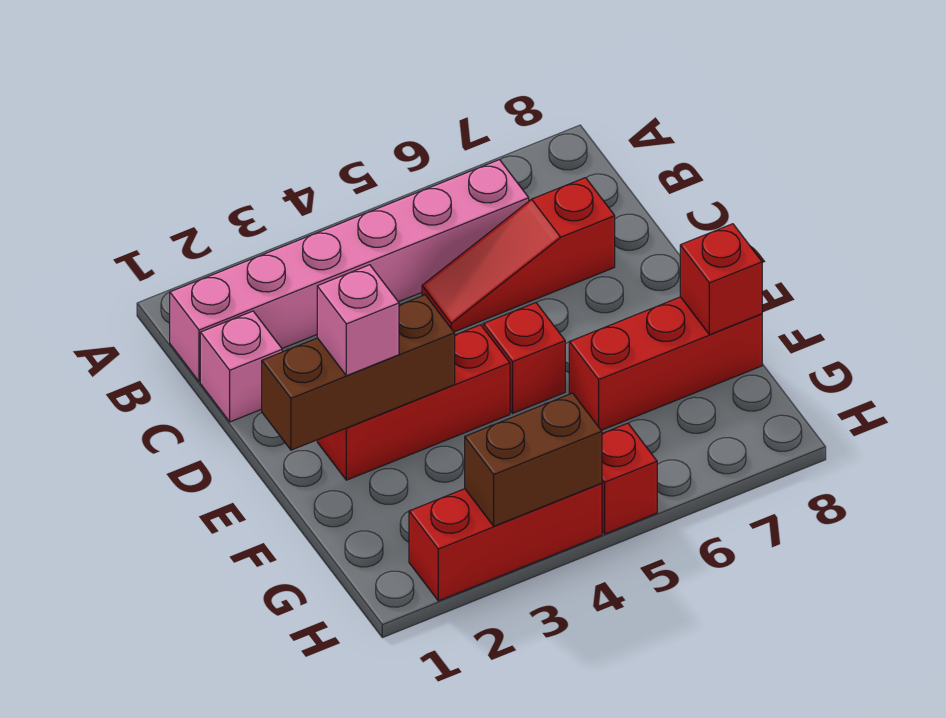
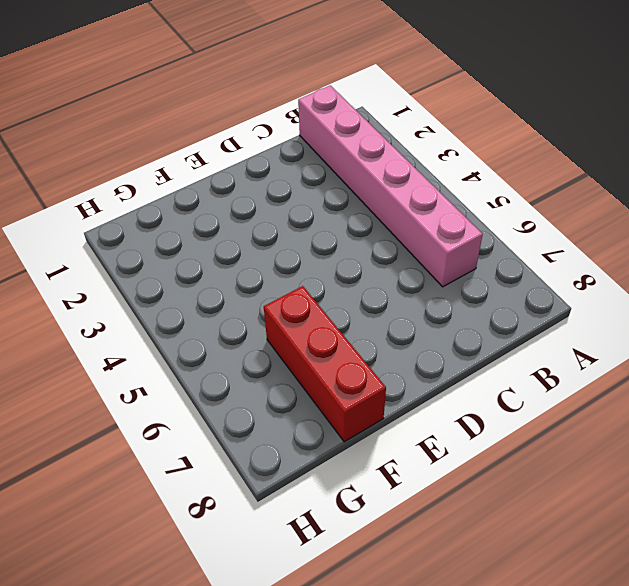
none -> pink 1x1 brick [200,311,282,422]
none -> red 1x3 slope [422,178,615,332]
none -> red 1x3 brick [317,325,510,480]

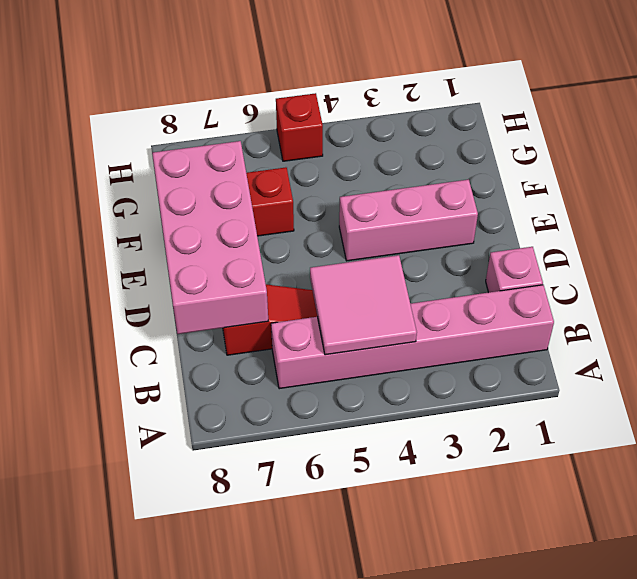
pink 2x2 tile [310,255,417,355] -> none
pink 2x4 brick [152,141,268,334] -> red 1x1 brick [680,224,762,335]
pink 1x3 brick [339,180,478,261] -> red 1x3 brick [317,325,510,480]
none -> red 1x1 brick [483,303,565,413]
none -> red 1x3 brick [409,483,602,601]
none -> brown 1x3 brick [262,295,455,450]

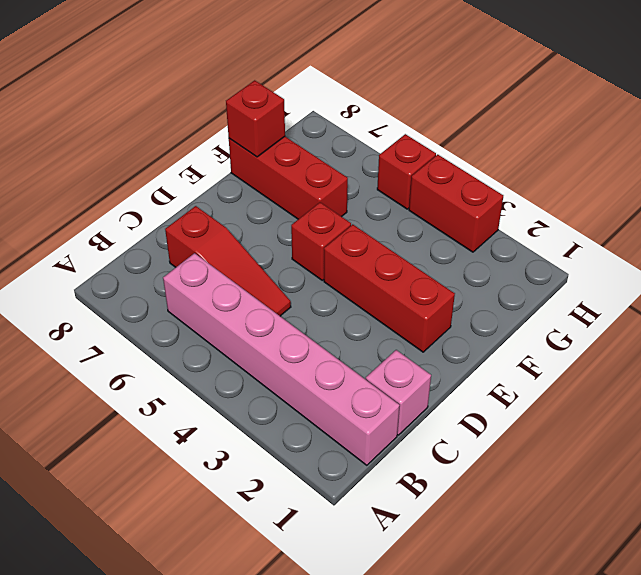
red 1x2 brick [409,154,503,252] -> red 1x3 brick [409,483,602,601]
none -> brown 1x3 brick [262,295,455,450]
none -> brown 1x2 brick [465,393,602,526]
none -> pink 1x1 brick [317,265,399,376]

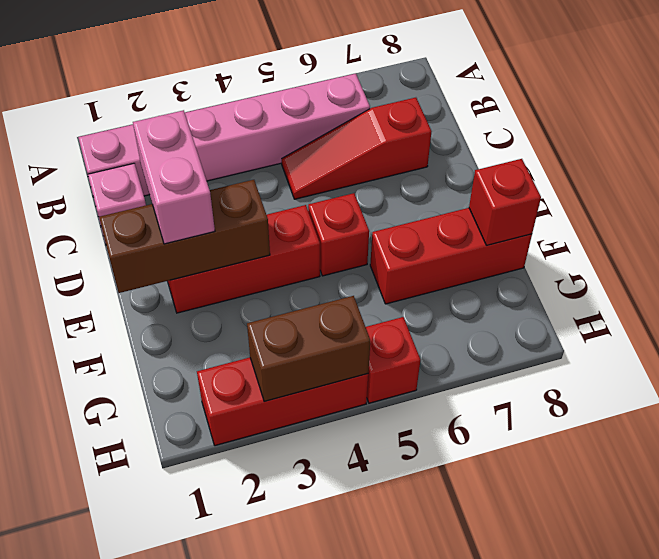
pink 1x2 brick [133,110,215,244] -> pink 1x1 brick [317,265,399,376]

